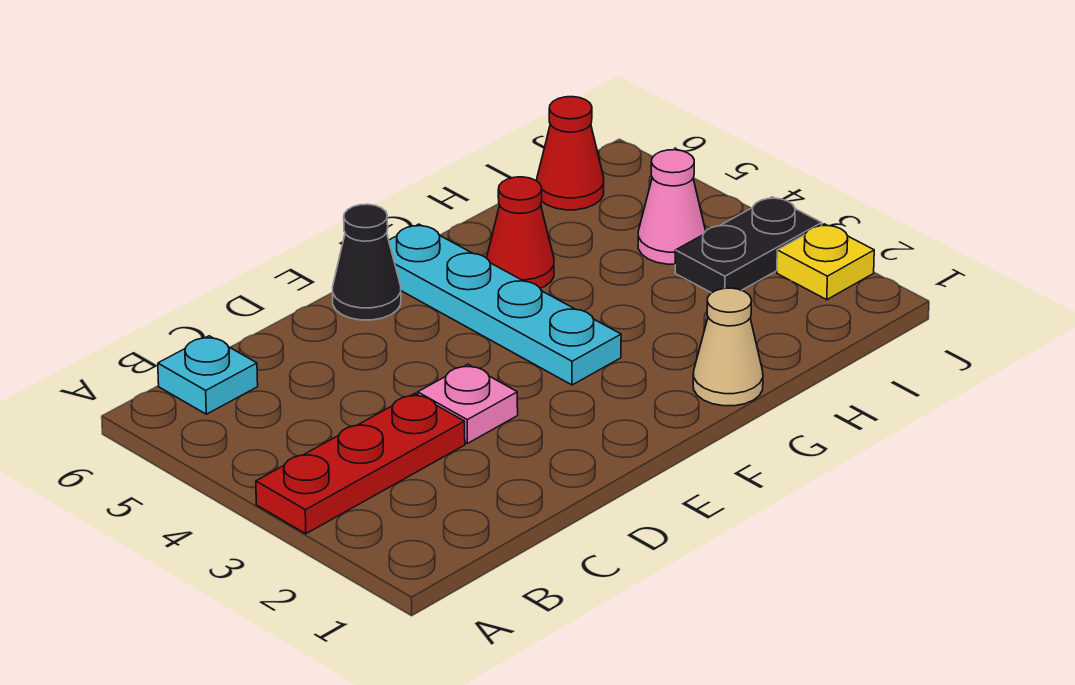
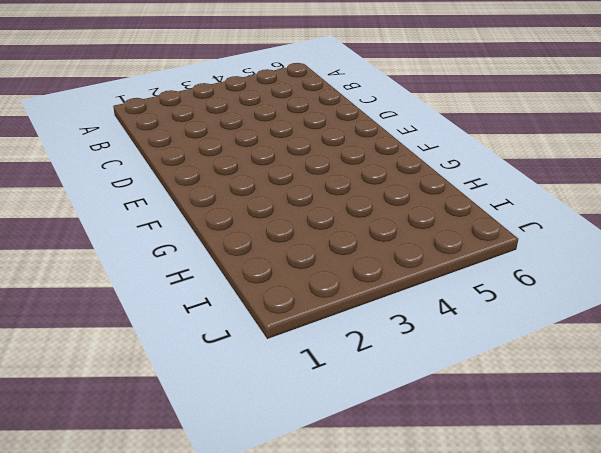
none -> red 1x3 plate [256,393,465,534]
none -> cyan 1x1 plate [158,336,258,414]

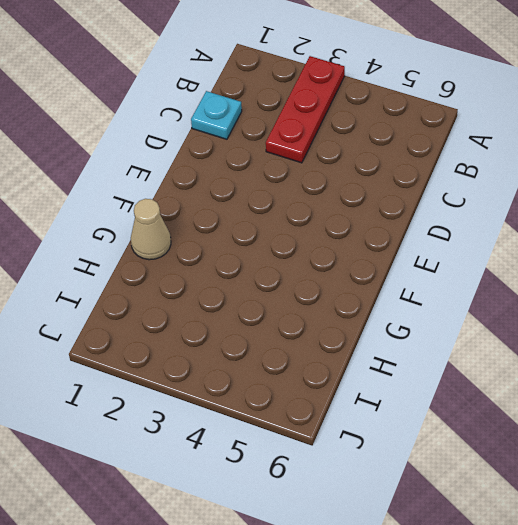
cyan 1x1 plate [191,91,242,139] -> cyan 1x1 plate moved to [158,336,258,414]
none -> pink 1x1 plate [418,364,518,443]
none -> black 1x1 cone [333,204,401,320]

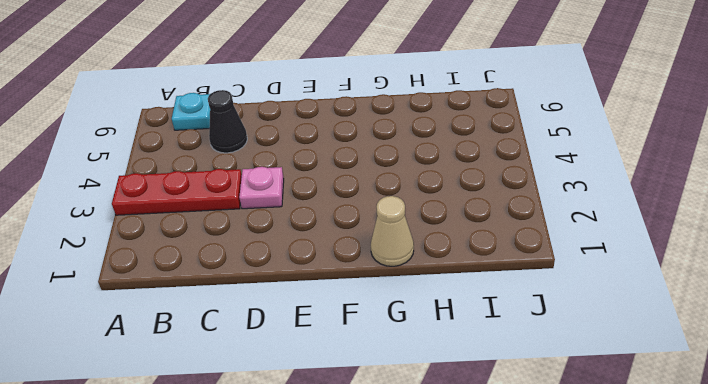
black 1x1 cone [208,90,247,153] -> black 1x1 cone moved to [333,204,401,320]
none -> cyan 1x4 plate [389,224,621,385]
none -> red 1x1 cone [487,177,554,288]

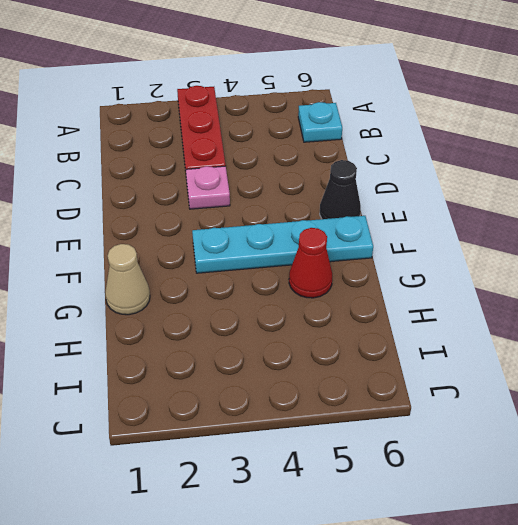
none -> black 1x2 plate [675,197,822,293]
none -> pink 1x1 cone [638,150,706,264]

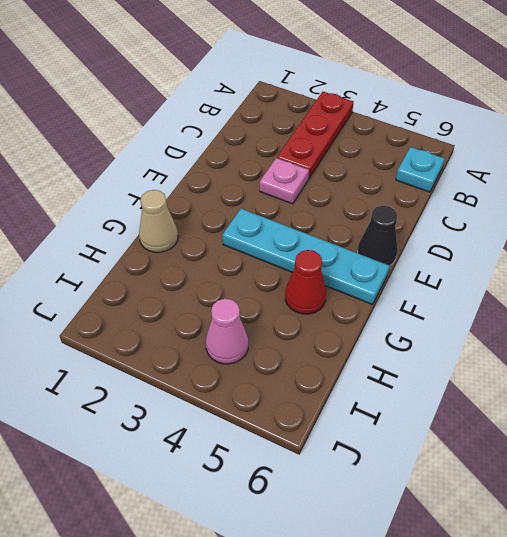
none -> black 1x2 plate [675,197,822,293]
none -> red 1x1 cone [537,97,604,210]

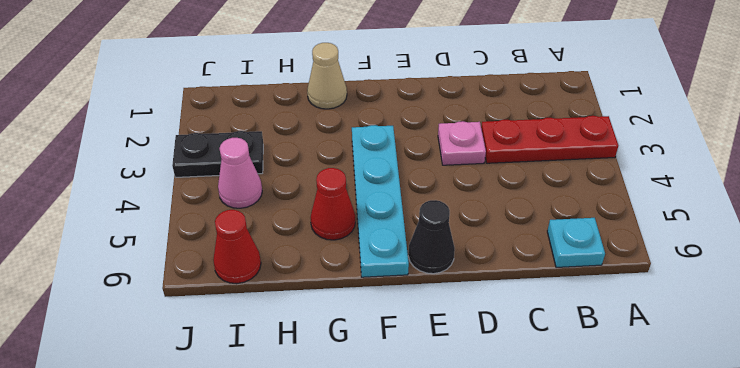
none -> yellow 1x1 plate [777,224,874,300]

